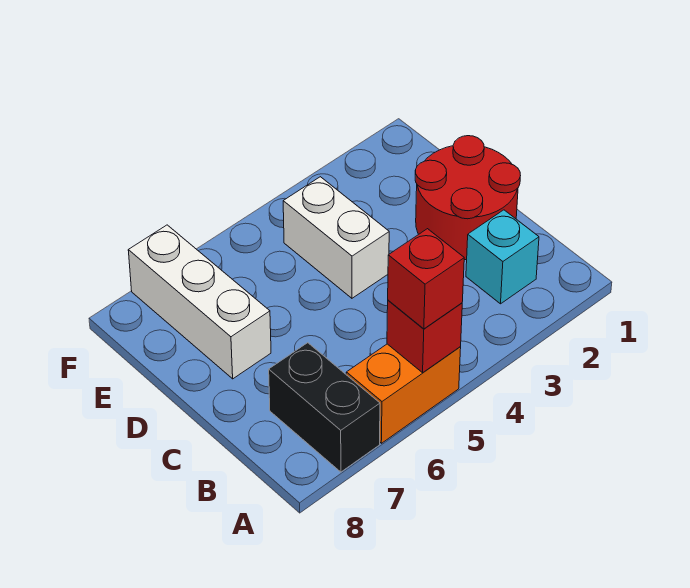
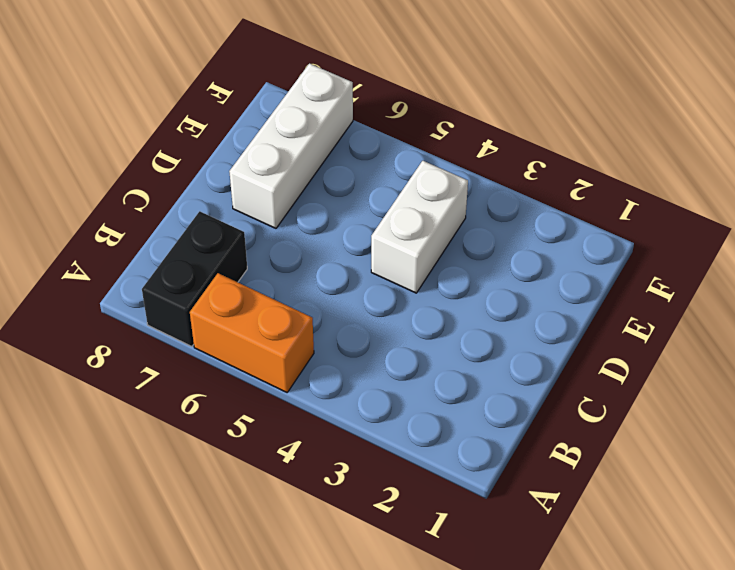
none -> cyan 1x1 brick [466,210,539,304]
none -> red 2x2 round brick [415,136,521,260]

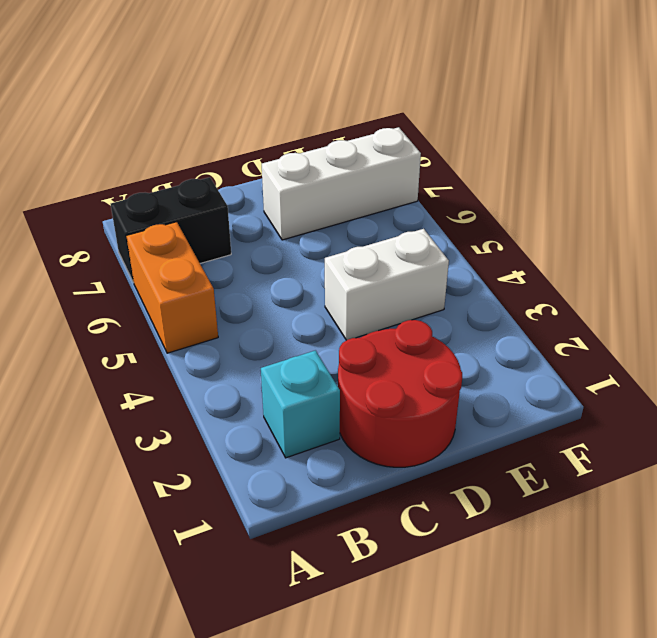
none -> red 1x1 brick [387,300,462,373]
none -> red 1x1 brick [388,229,464,329]

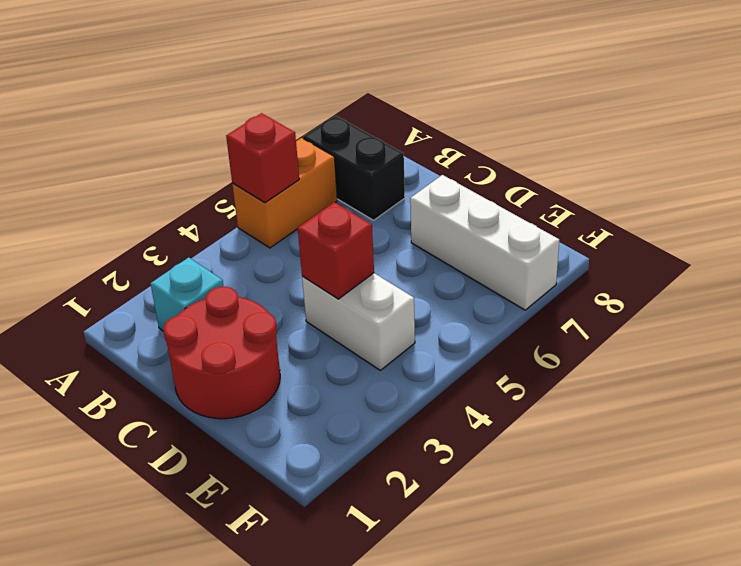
red 1x1 brick [298,202,374,299] -> red 1x1 brick moved to [388,229,464,329]

